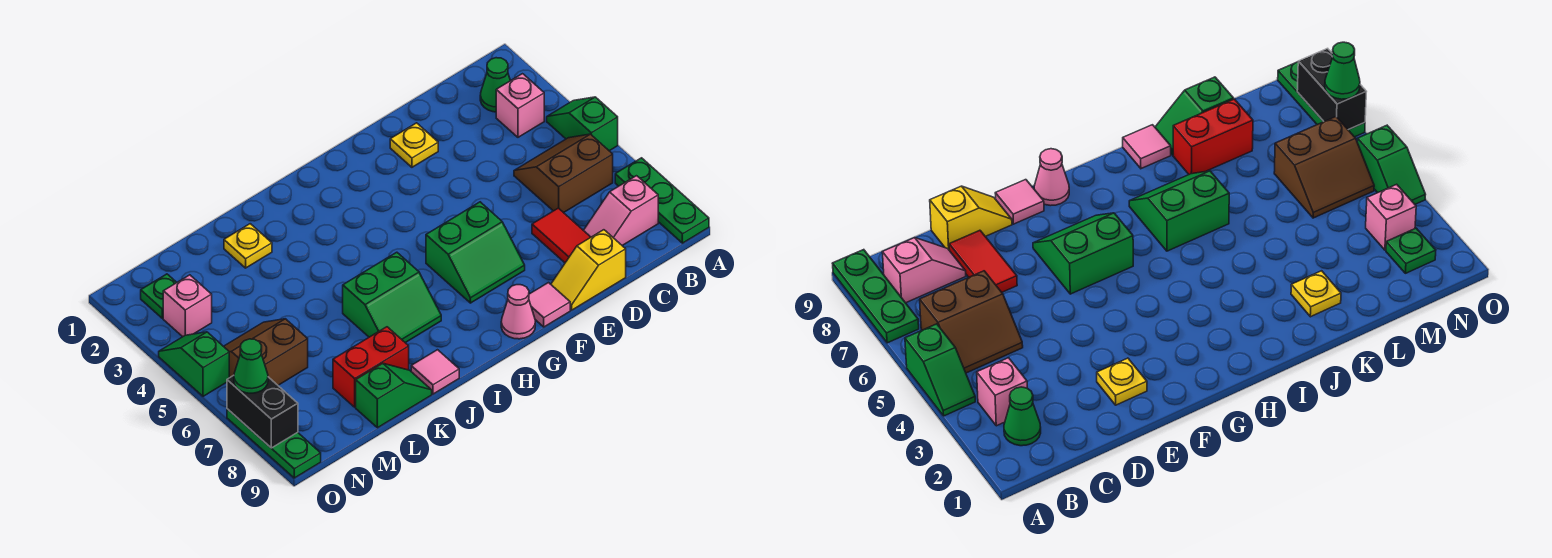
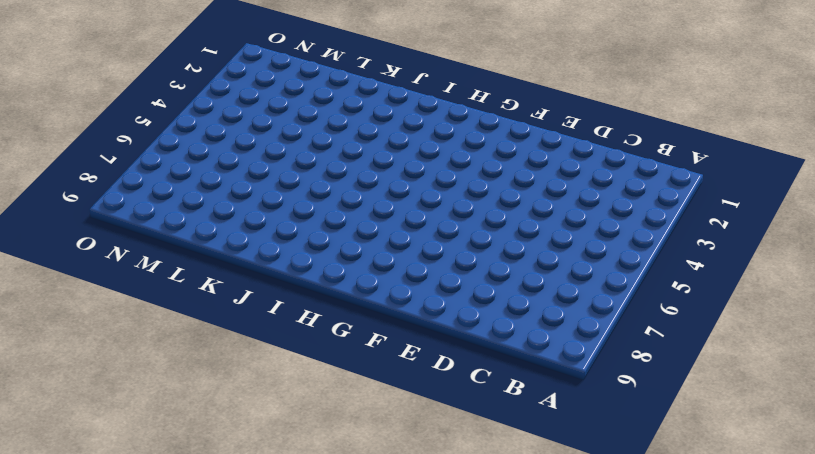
none -> green 1x2 slope [547,97,618,151]
none -> green 1x3 plate [615,158,709,243]
none -> green 1x1 cone [480,58,510,112]

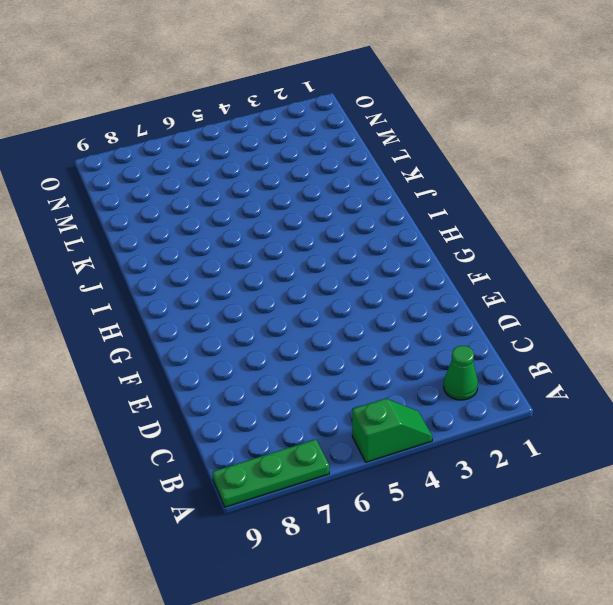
none -> pink 1x1 brick [496,74,544,137]
none -> brown 2x2 slope [514,134,613,213]
none -> pink 1x2 slope [583,176,658,245]

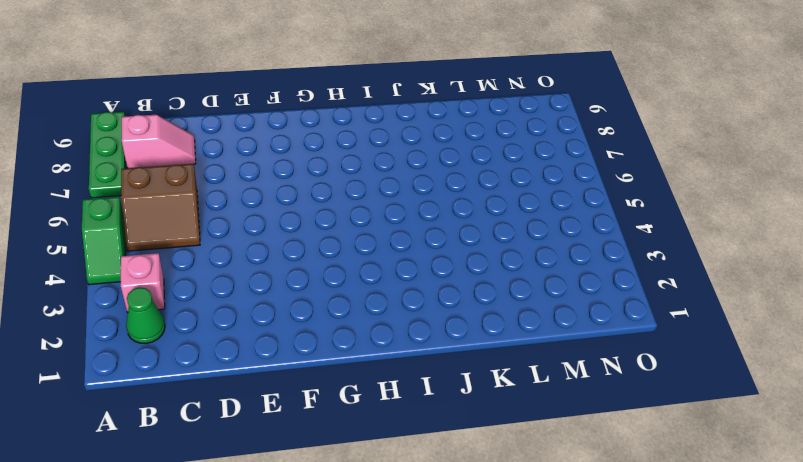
none -> red 1x2 tile [532,208,591,263]
none -> yellow 1x2 slope [551,230,626,310]
none -> yellow 1x1 plate [390,123,438,167]

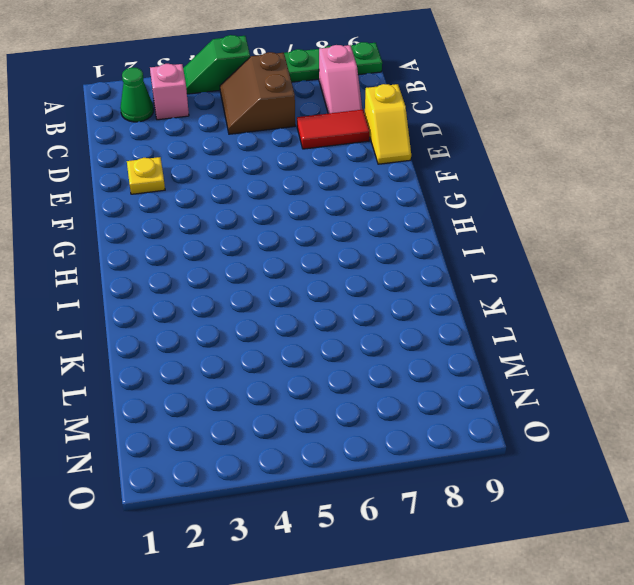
none -> green 2x2 slope [426,202,525,303]
none -> pink 1x1 tile [529,283,570,327]
none -> pink 1x1 cone [501,285,535,339]

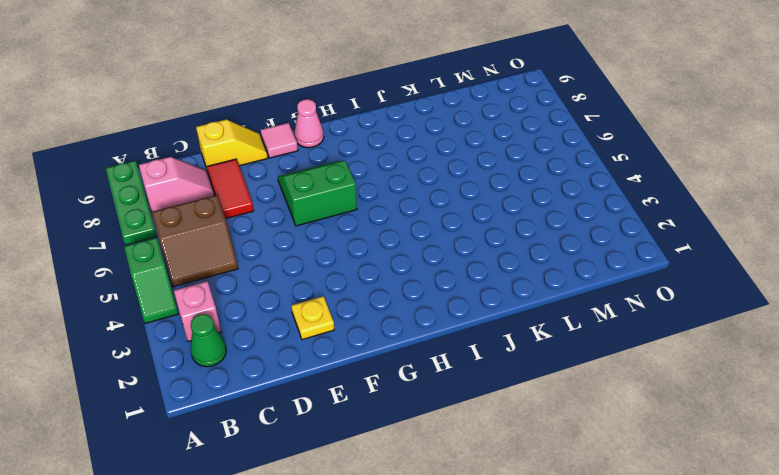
none -> green 2x2 slope [343,252,441,343]
none -> pink 1x1 tile [411,350,459,394]
none -> yellow 1x1 plate [224,224,272,268]

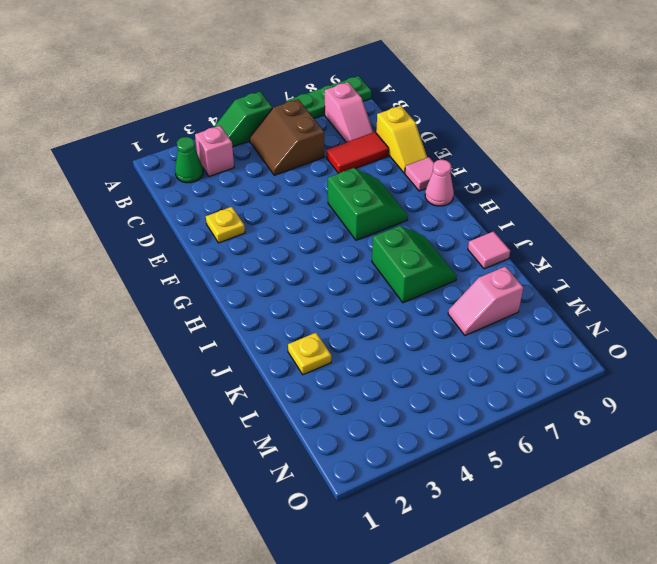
pink 1x2 slope [448,266,523,335] -> red 1x2 brick [333,327,409,407]
none -> green 1x2 slope [356,363,432,428]
none -> brown 2x2 slope [224,319,308,385]
none -> green 1x1 plate [141,274,177,318]

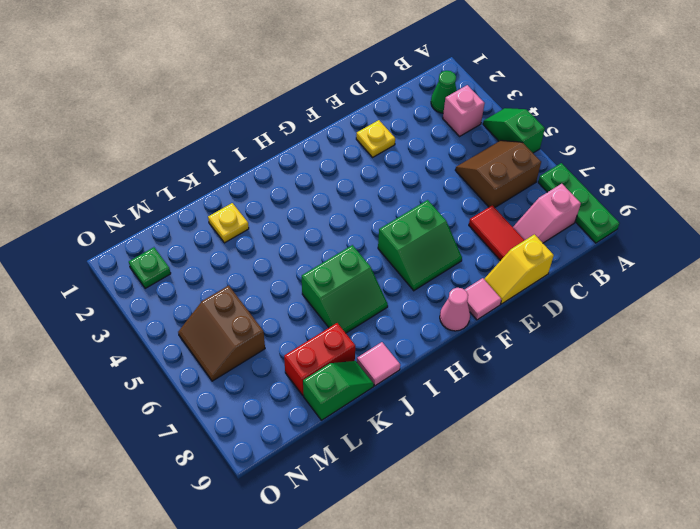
brown 2x2 slope [178,286,265,381] -> brown 2x2 slope turned to [224,319,308,385]
none -> pink 1x1 brick [163,275,212,337]
none -> green 1x2 slope [159,332,229,396]
none -> green 1x3 plate [227,409,321,478]

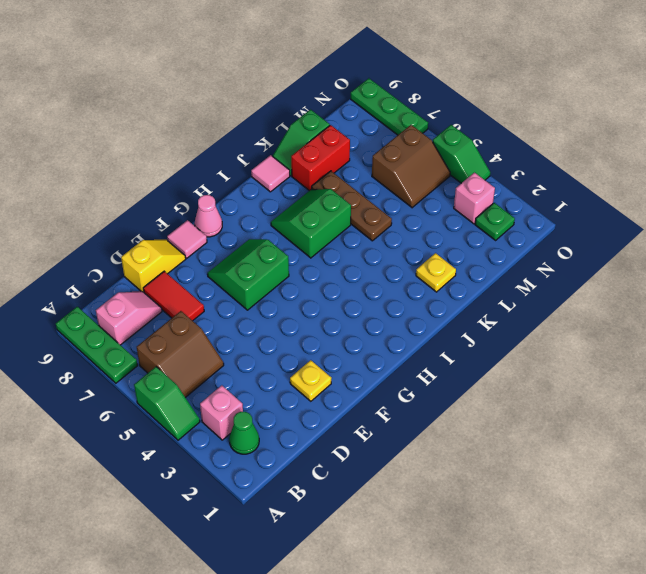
brown 1x3 plate [312,171,392,241] -> none
none -> black 1x2 brick [227,375,298,448]
none -> green 1x1 cone [234,339,268,393]

